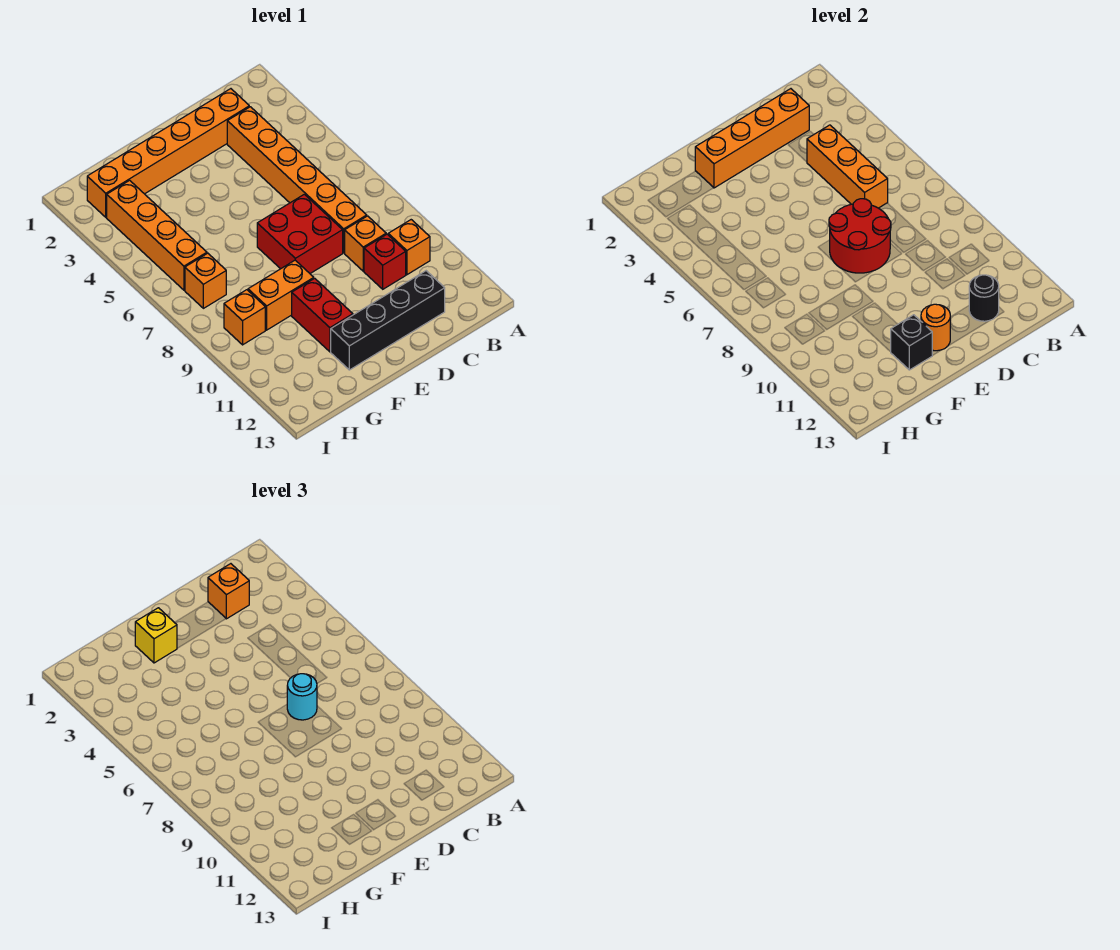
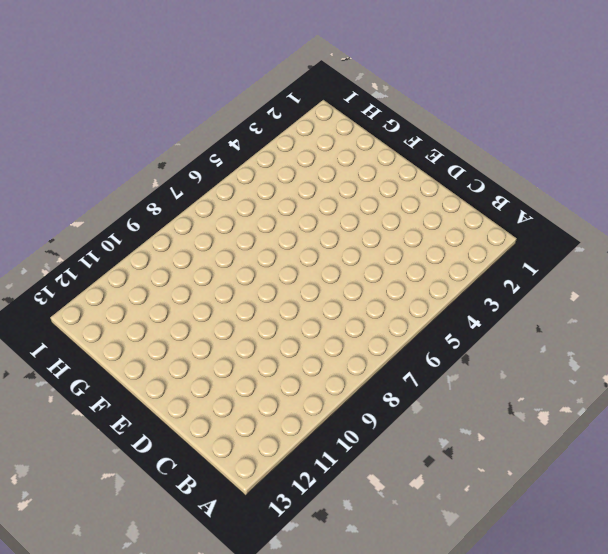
none -> orange 1x1 brick [388,220,430,275]
none -> orange 1x6 brick [87,89,249,217]
none -> orange 1x6 brick [227,107,367,253]

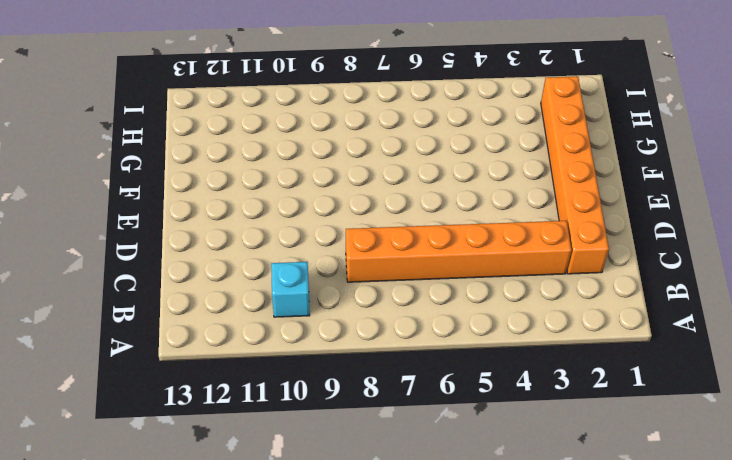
cyan 1x1 brick [271,262,310,317] -> orange 1x1 brick [388,220,430,275]
none -> orange 1x1 brick [345,216,386,271]
none -> red 1x1 brick [364,234,406,289]
none -> black 1x4 brick [331,271,445,370]

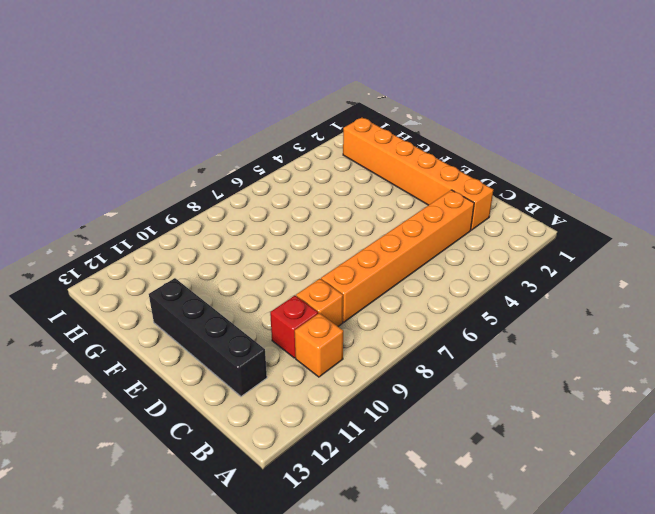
none -> red 2x2 brick [257,194,343,273]
none -> orange 1x2 brick [248,260,314,330]
none -> red 1x2 brick [292,278,353,352]

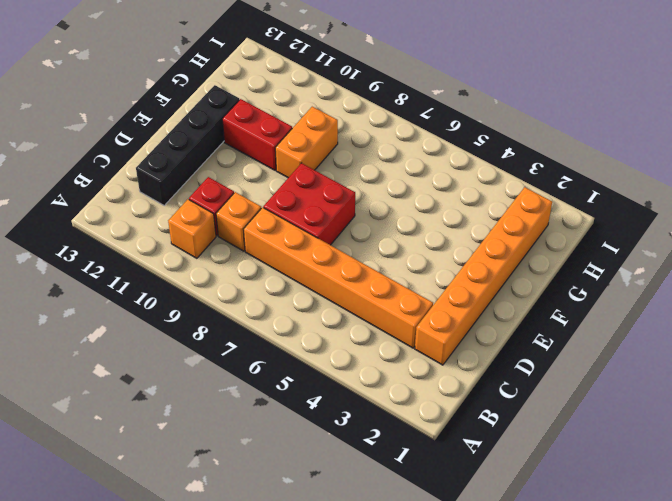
none -> orange 1x4 brick [107,180,207,290]
none -> orange 1x1 brick [185,253,226,308]
none -> orange 1x1 brick [224,290,265,345]

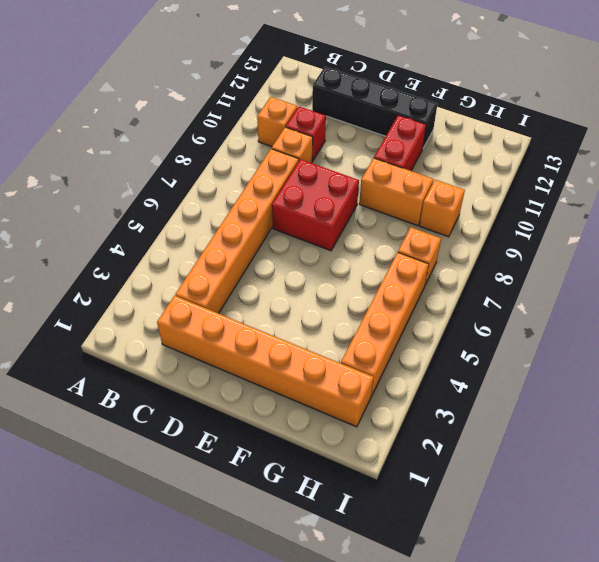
none -> orange 1x4 brick [695,89,809,188]
none -> orange 1x3 brick [807,125,888,208]
none -> black 1x1 round brick [969,275,999,321]

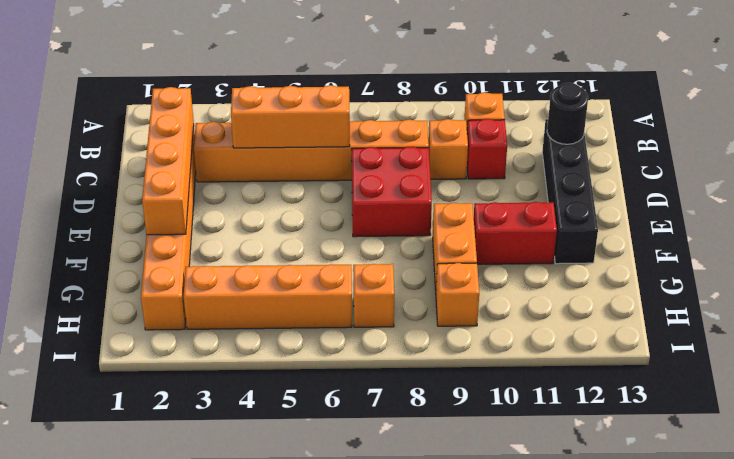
none -> red 2x2 round brick [829,199,891,273]
none -> orange 1x1 round brick [921,304,950,351]
none -> black 1x1 brick [891,315,932,370]

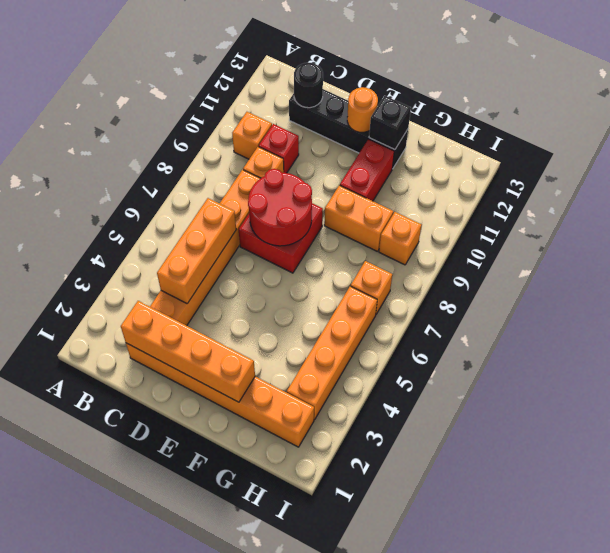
none -> orange 1x1 brick [208,564,249,619]
none -> cyan 1x1 round brick [287,674,317,720]
none -> yellow 1x1 brick [135,608,177,663]

